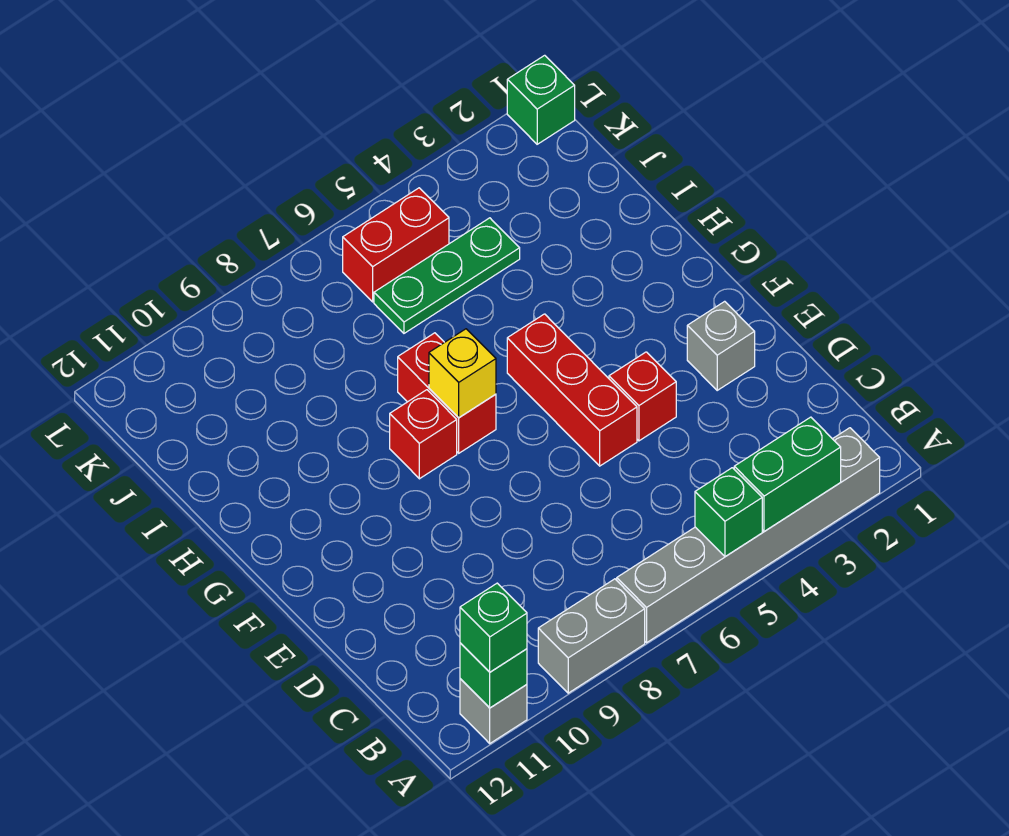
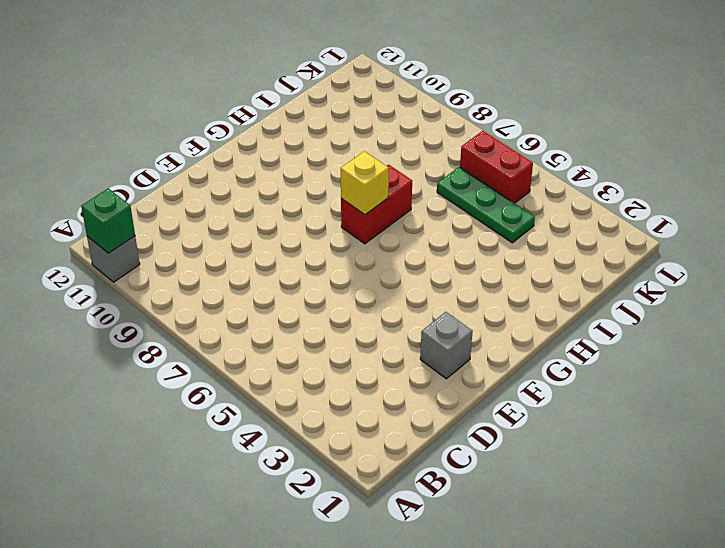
none -> grey 1x6 brick [617,428,880,643]
none -> grey 1x2 brick [538,579,645,693]
none -> red 1x1 brick [609,352,676,441]

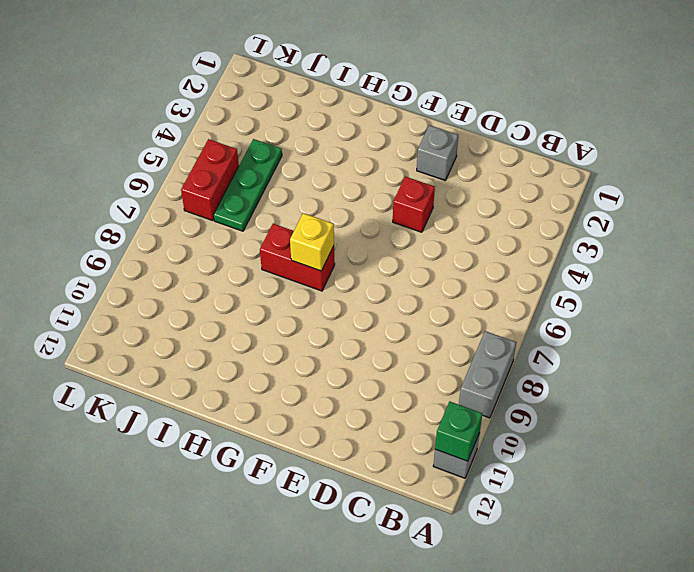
none -> grey 1x6 brick [617,428,880,643]
none -> red 1x3 brick [507,314,637,466]
none -> red 1x1 brick [390,390,457,479]

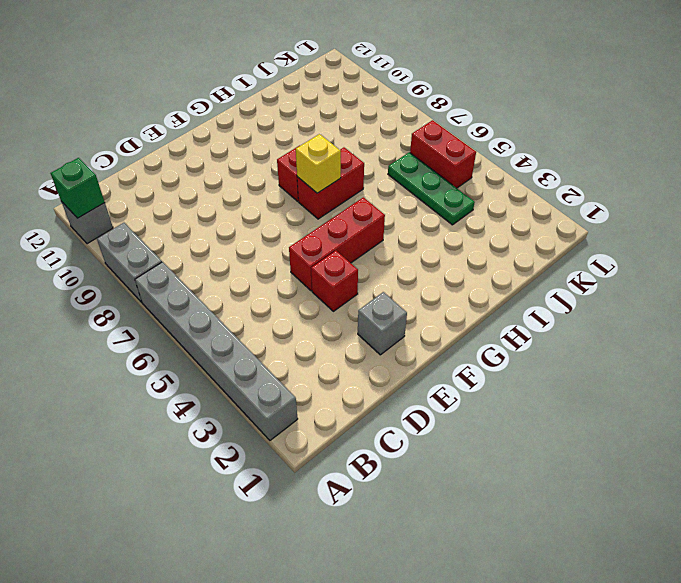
none -> green 1x1 brick [507,55,575,144]
none -> green 1x2 brick [734,417,841,531]
none -> green 1x1 brick [695,468,762,557]

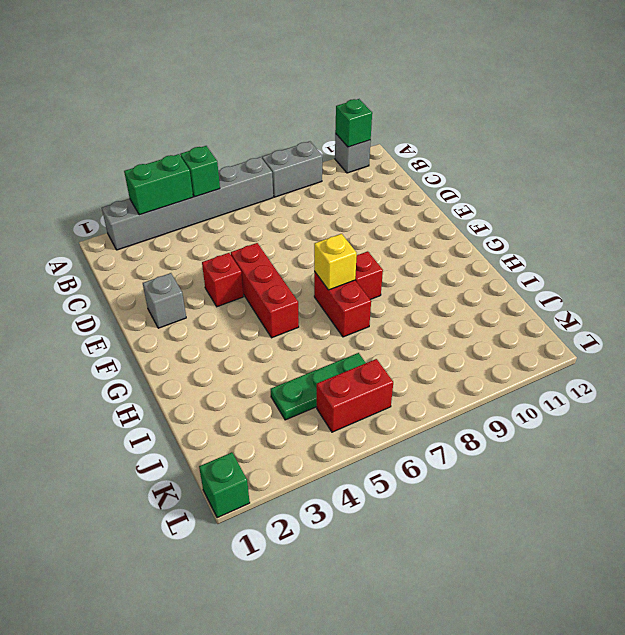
none -> green 1x1 brick [460,583,527,672]

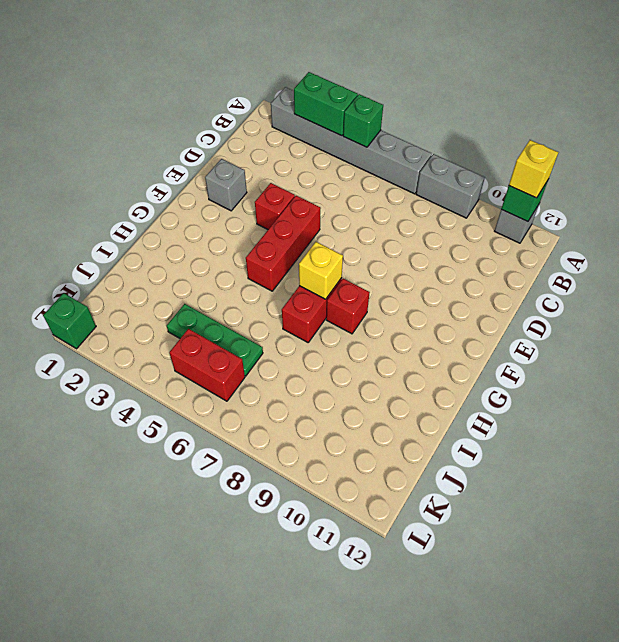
yellow 1x1 brick [509,140,558,198] -> green 1x1 brick [460,583,527,672]

